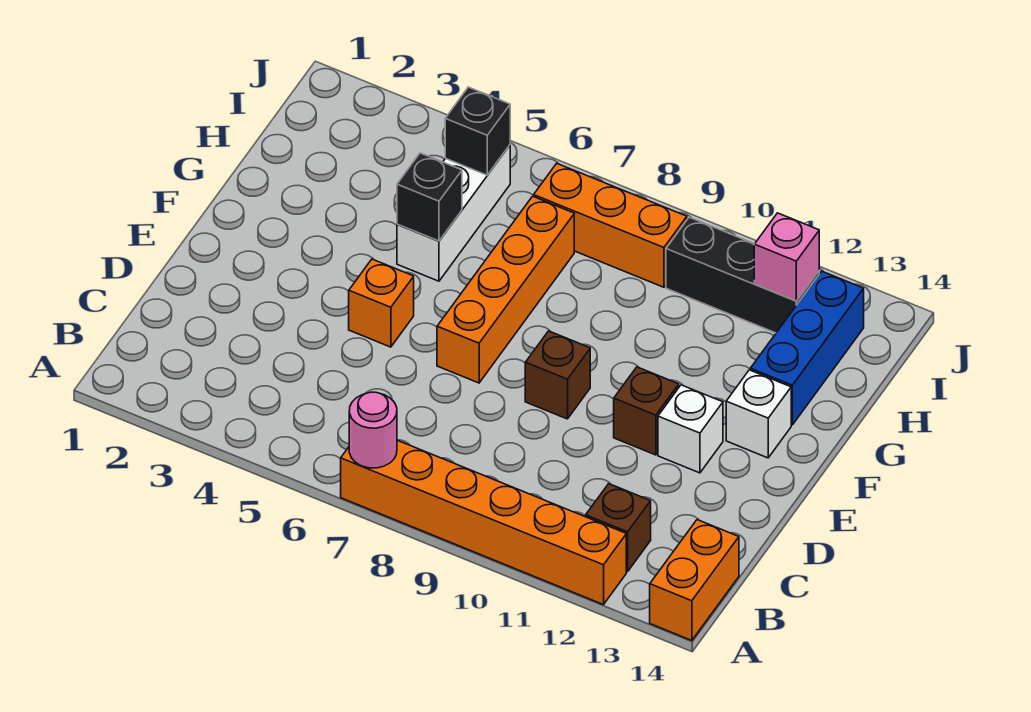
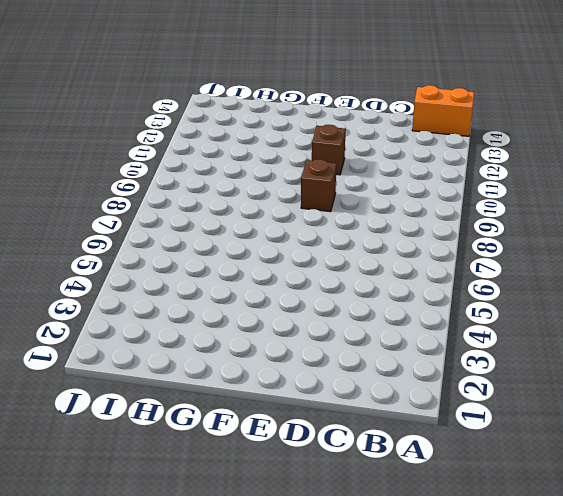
none -> orange 1x6 brick [341,440,626,605]
none -> brown 1x1 brick [586,484,651,572]
none -> orange 1x1 brick [349,259,414,347]

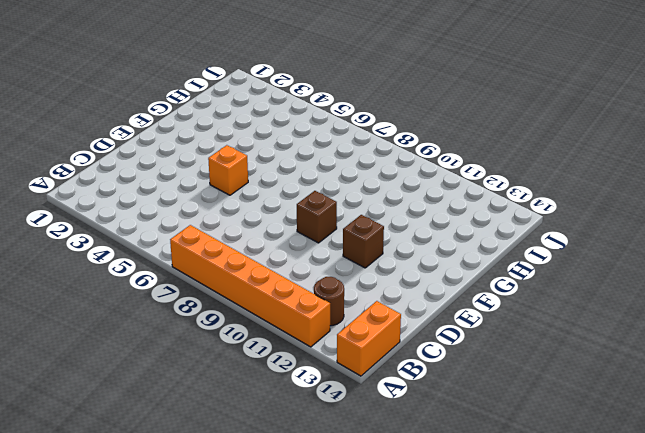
brown 1x1 round brick [314,277,344,326] -> brown 1x1 brick [586,484,651,572]
none -> orange 1x4 brick [437,196,574,383]
none -> white 1x1 brick [658,385,723,473]
none -> white 1x1 brick [726,370,791,458]

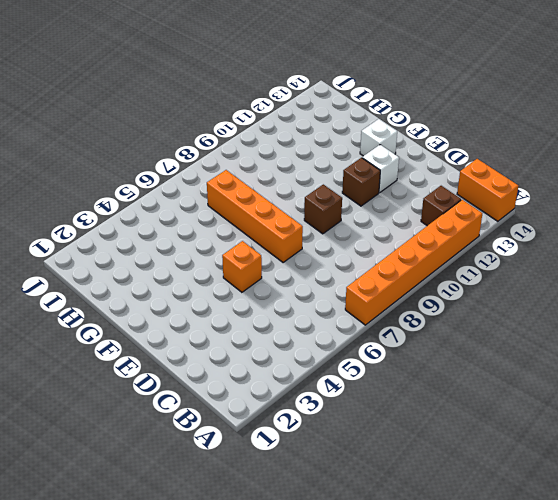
none -> white 1x3 brick [397,145,510,281]
none -> blue 1x3 brick [750,271,864,425]
none -> orange 1x3 brick [534,163,687,287]

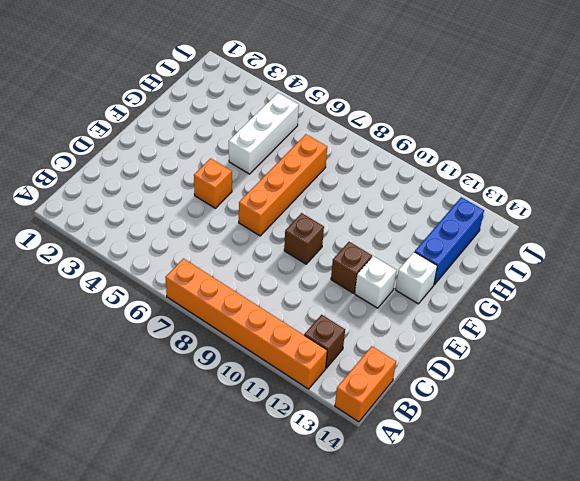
none -> orange 1x3 brick [534,163,687,287]
none -> black 1x3 brick [666,217,819,333]
none -> pink 1x1 round brick [349,392,397,468]

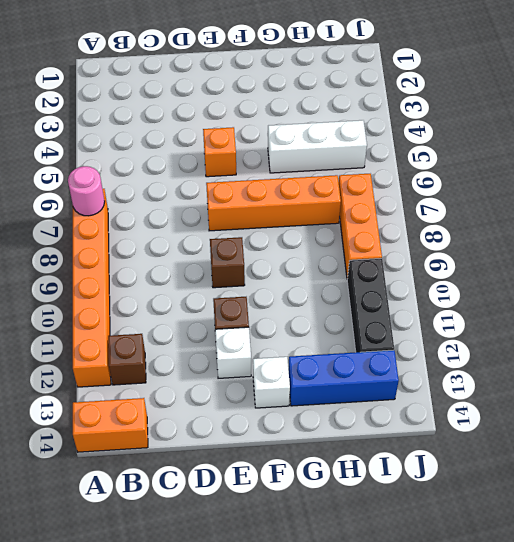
none -> black 1x1 brick [397,153,462,241]
none -> black 1x1 brick [445,87,510,175]
none -> pink 1x1 brick [754,213,819,301]

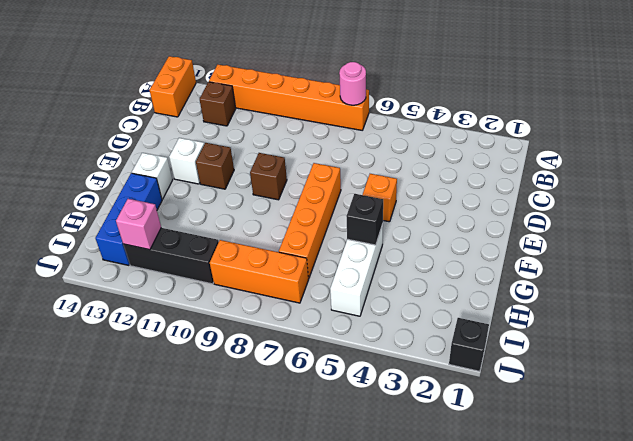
black 1x1 brick [449,318,489,371] -> black 1x1 brick moved to [445,87,510,175]

